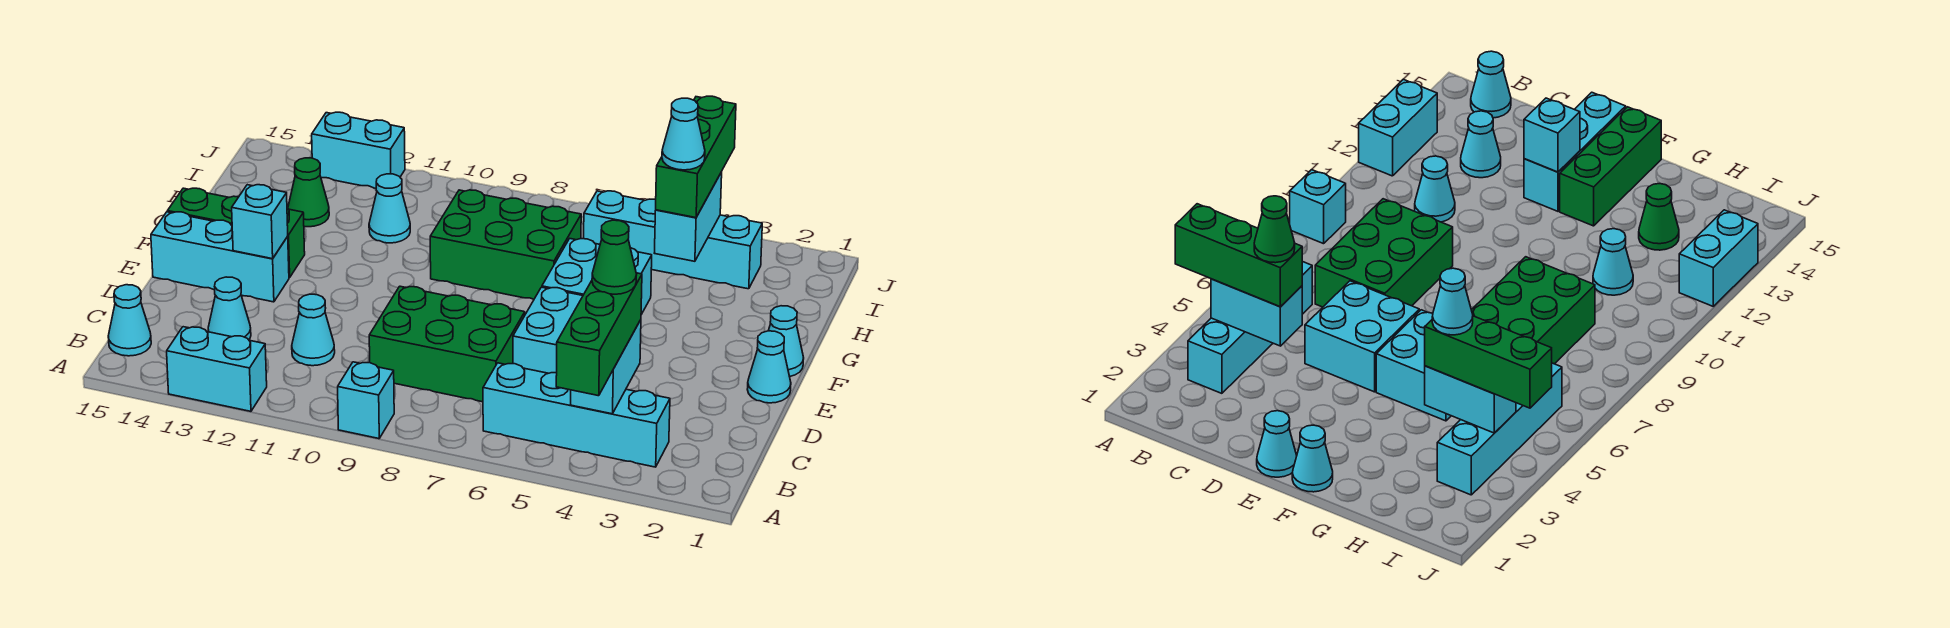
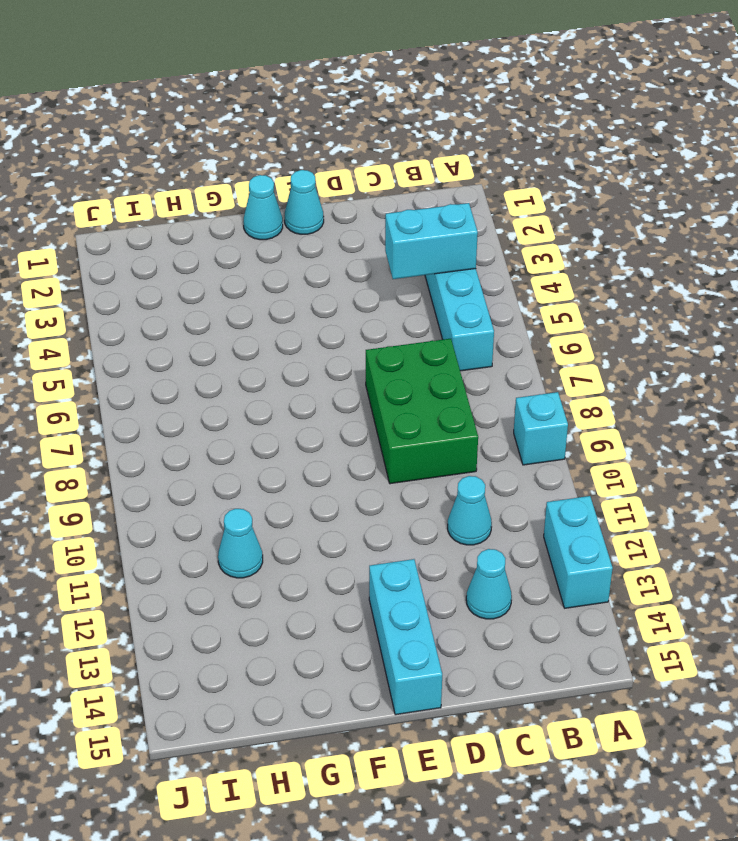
none -> cyan 1x1 cone [108,285,151,356]
none -> cyan 2x2 brick [513,287,583,373]
none -> cyan 2x2 brick [542,239,652,315]

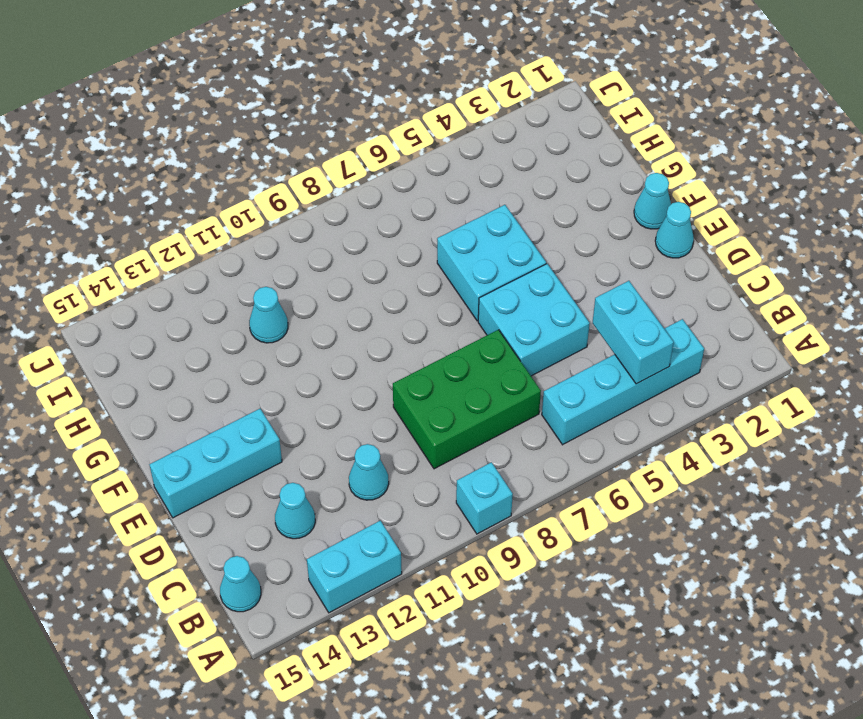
none -> green 1x3 brick [167,188,305,278]
none -> green 2x3 brick [430,190,581,299]
none -> green 1x1 cone [288,158,329,227]

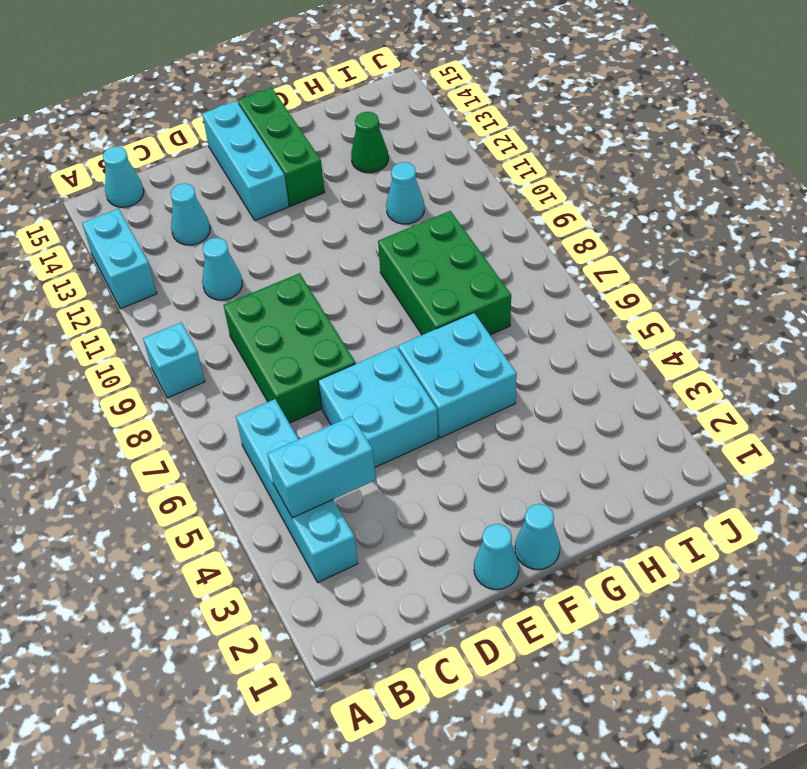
none -> cyan 1x4 brick [584,191,762,289]
none -> cyan 1x2 brick [312,112,405,188]
none -> cyan 1x1 brick [232,185,288,259]

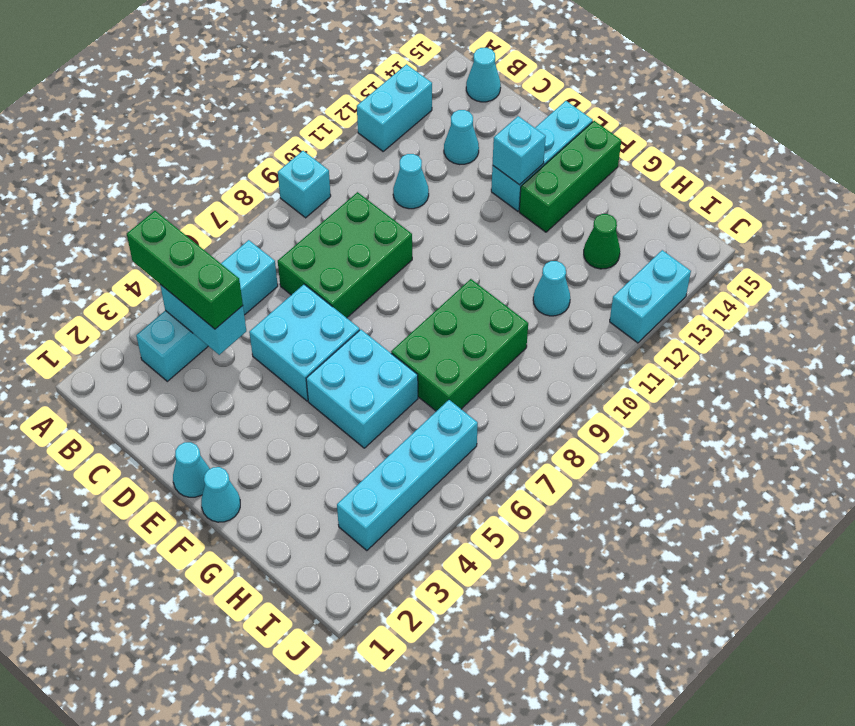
none -> cyan 1x2 brick [655,172,722,261]
none -> green 1x3 brick [656,96,736,218]
none -> green 1x1 cone [592,220,637,294]

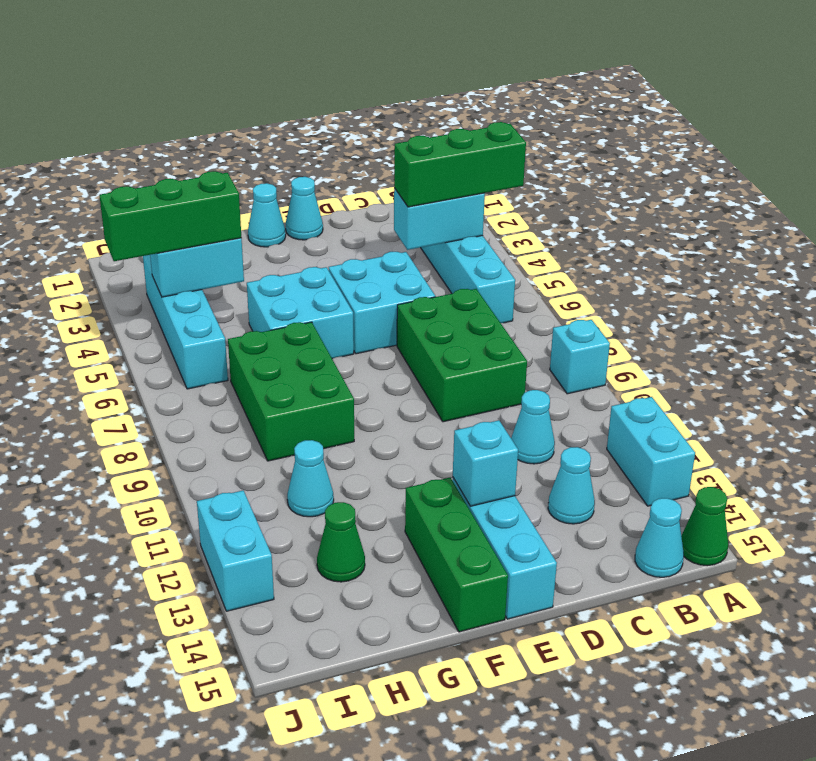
green 1x1 cone [681,487,728,566] -> green 1x1 cone moved to [592,220,637,294]
none -> cyan 1x1 cone [662,98,705,170]

